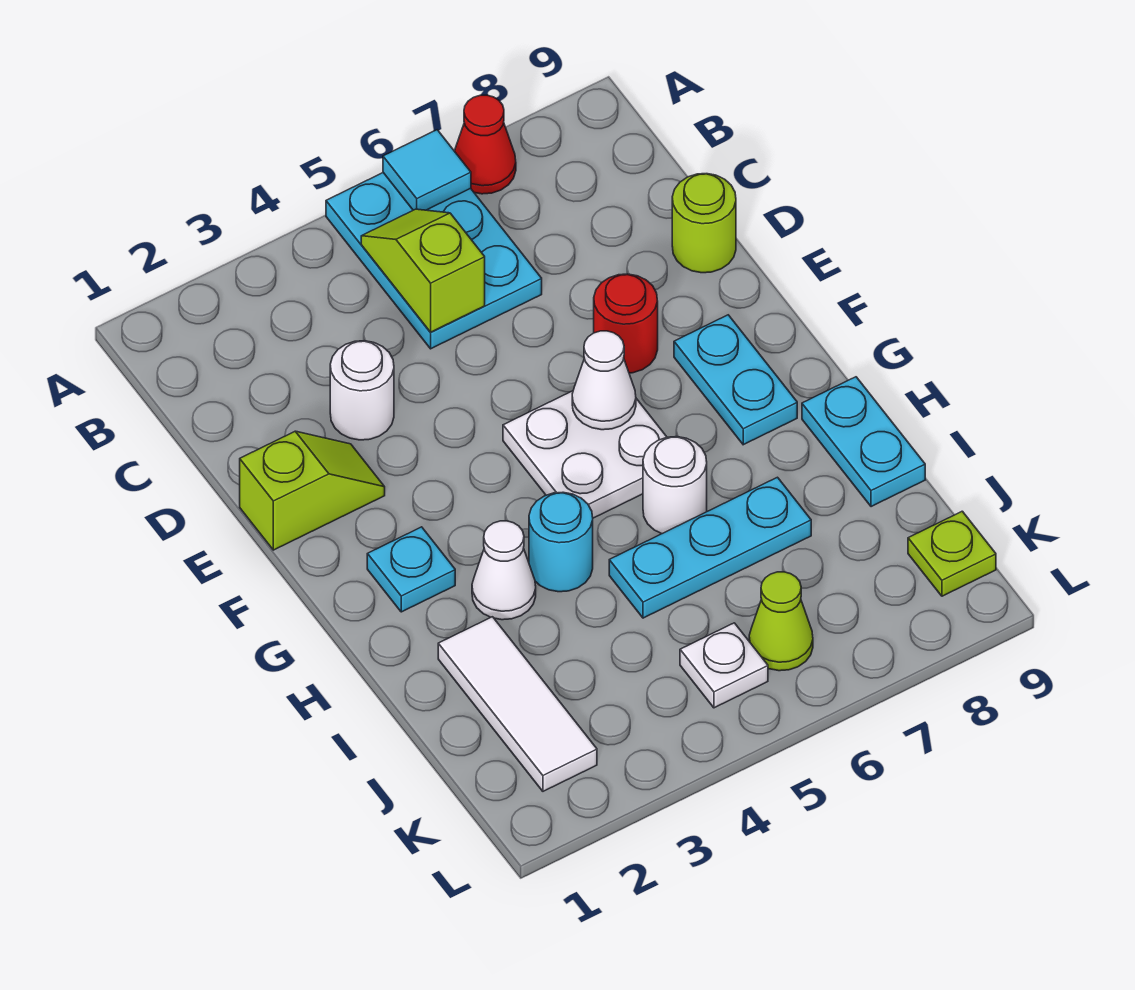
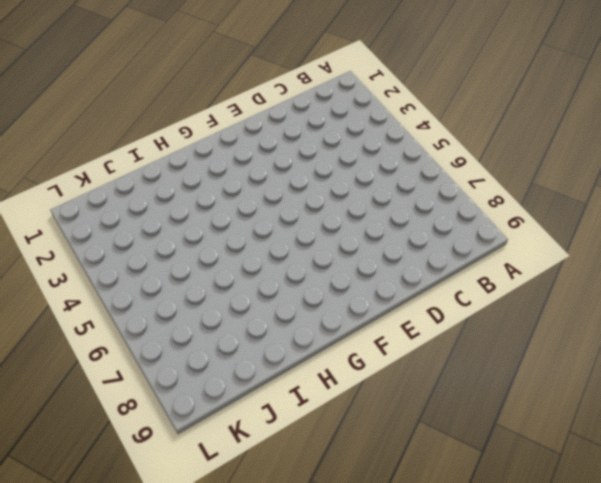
none -> cyan 2x3 plate [326,173,542,349]
none -> red 1x1 cone [455,95,516,194]
none -> white 1x1 round brick [330,341,394,440]

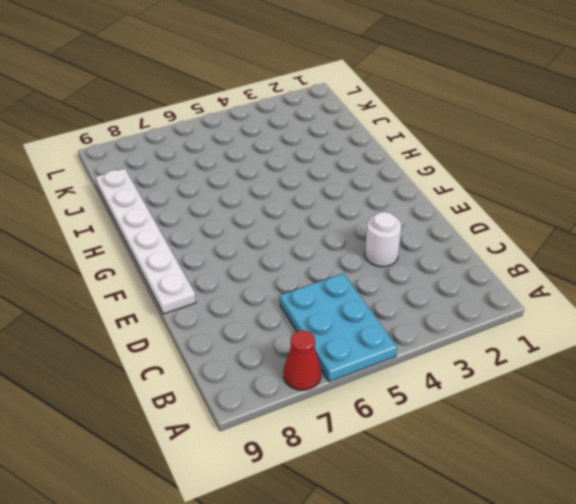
white 1x6 plate [96,169,196,314] -> cyan 1x2 plate [802,377,925,507]
none -> lime 1x1 round brick [672,174,736,273]
none -> lime 1x2 slope [240,431,385,550]
none -> red 1x1 round brick [594,274,658,373]

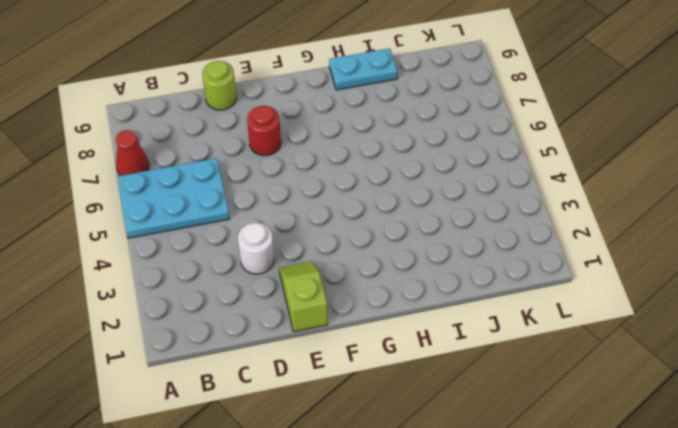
none -> white 2x2 plate [503,391,667,518]
none -> cyan 1x2 plate [674,315,797,445]
none -> cyan 1x1 plate [367,527,455,612]

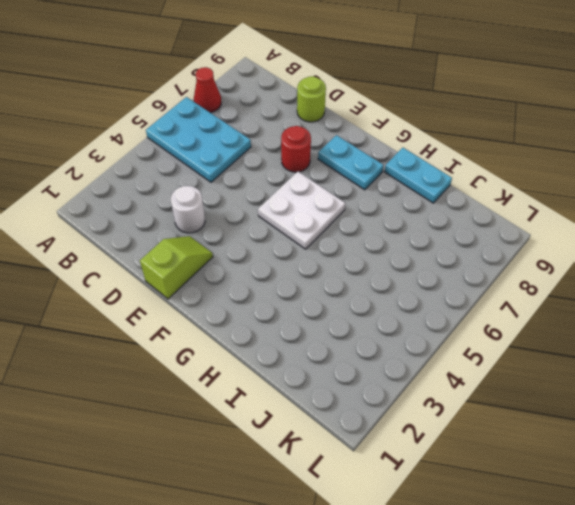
none -> cyan 1x1 plate [367,527,455,612]
none -> white 1x1 cone [472,521,536,620]
none -> cyan 1x1 round brick [529,492,593,592]

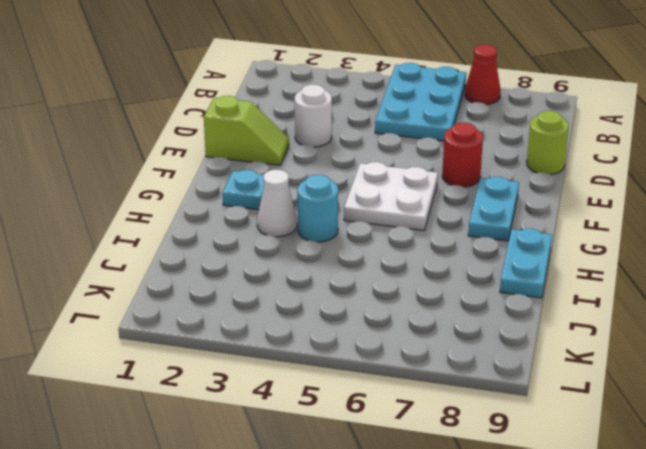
none -> white 1x1 round brick [643,437,707,534]
none -> white 1x3 tile [438,617,597,791]
none -> cyan 1x3 plate [609,477,811,618]

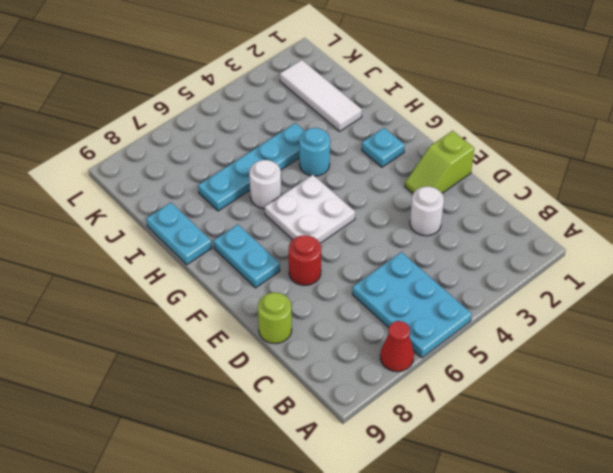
cyan 1x4 plate [198,123,304,211] -> cyan 1x3 plate [609,477,811,618]
none -> white 1x1 cone [472,521,536,620]
none -> white 1x1 plate [680,623,768,708]
none -> lime 1x1 cone [749,572,813,671]

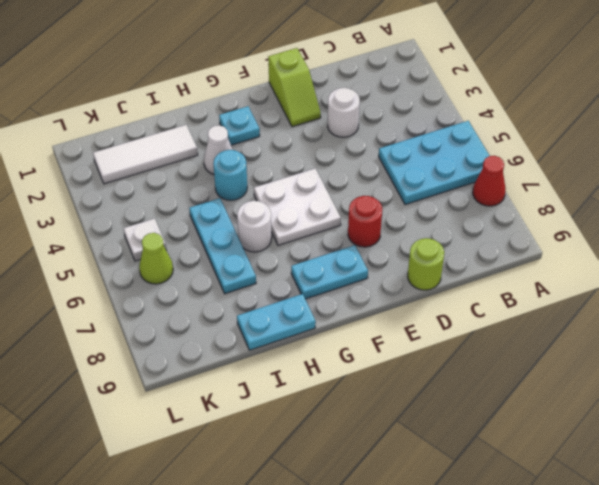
none -> lime 1x1 plate [908,511,996,596]
none -> cyan 1x1 tile [383,130,471,210]
none -> lime 1x2 slope [361,209,485,332]

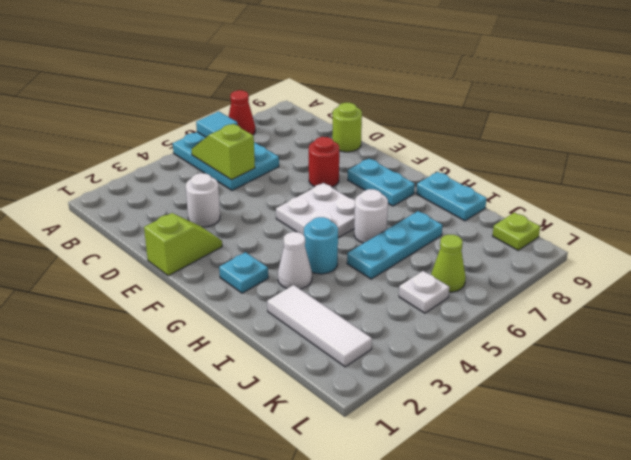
none -> white 1x1 cone [572,331,636,430]

